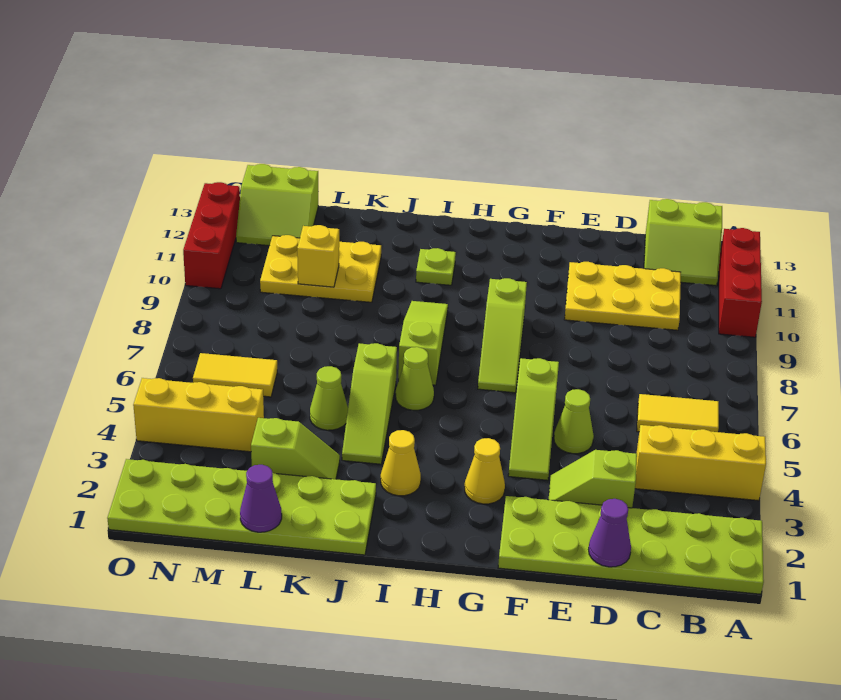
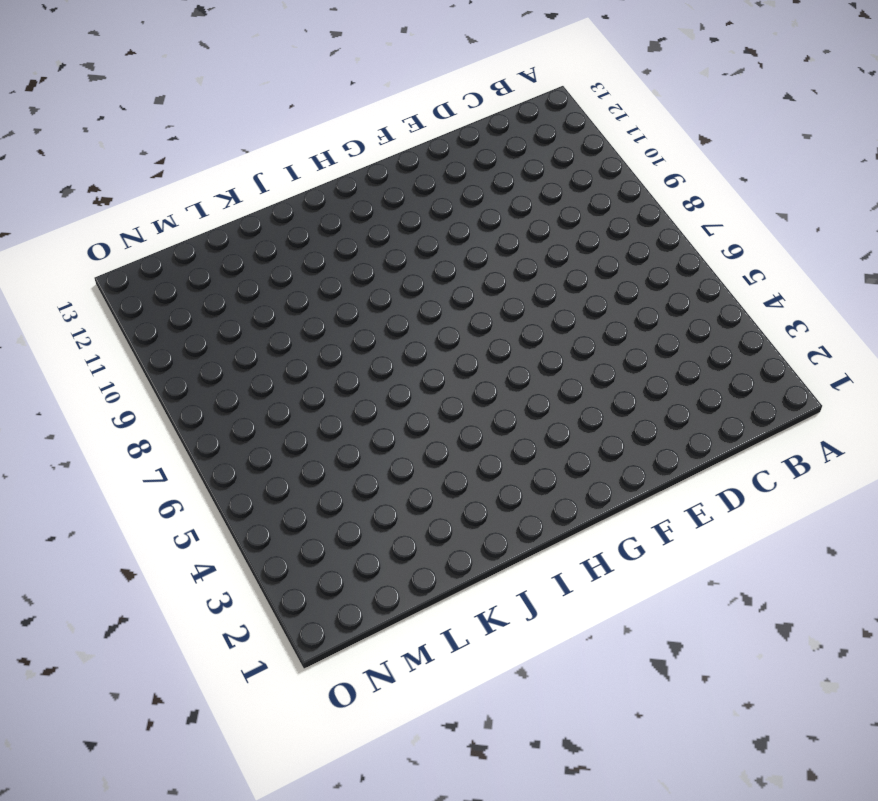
none -> lime 2x6 plate [498,496,764,594]
none -> yellow 1x3 brick [635,425,766,501]
none -> red 1x3 brick [719,228,762,337]

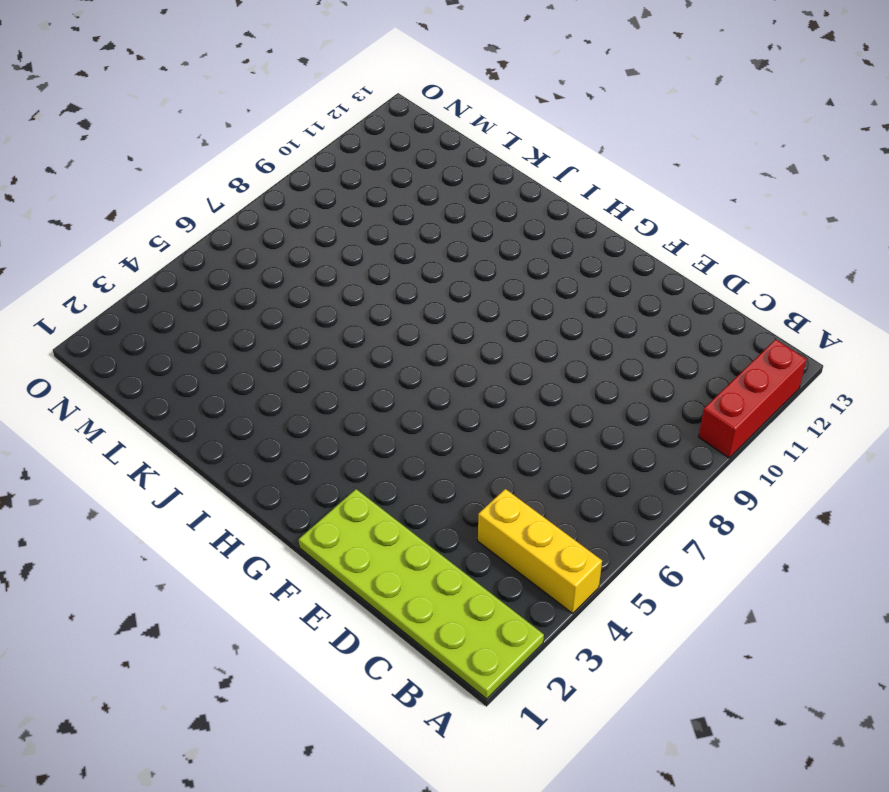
none -> yellow 1x2 tile [637,394,719,432]
none -> lime 2x2 slope [644,199,722,286]
none -> yellow 2x3 plate [564,262,681,330]

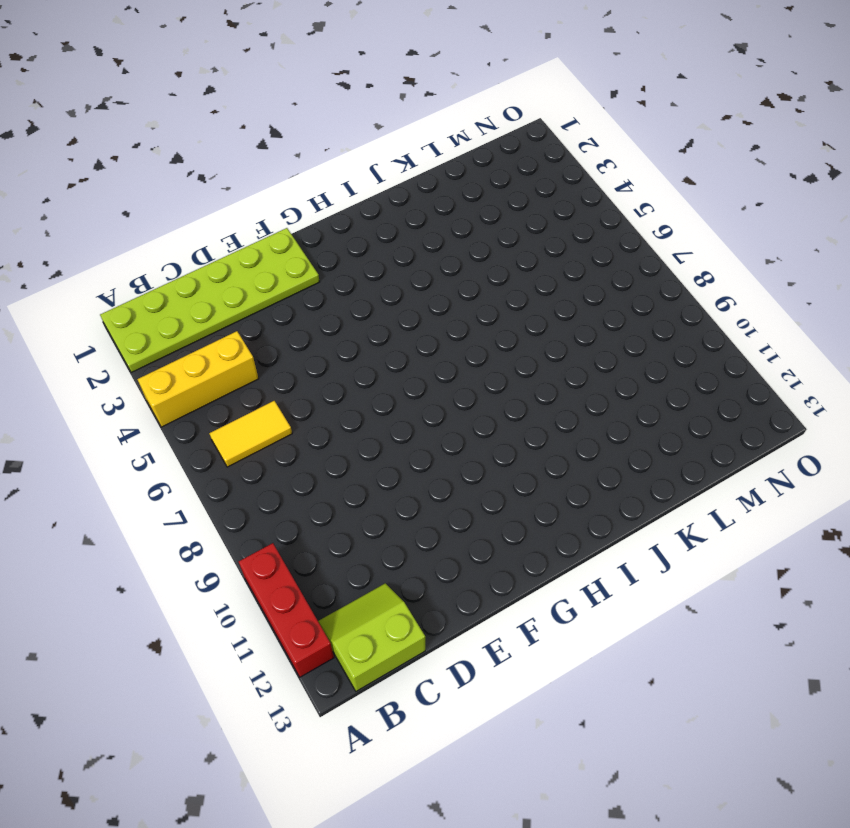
none -> yellow 2x3 plate [564,262,681,330]
none -> lime 1x2 slope [549,450,637,508]
none -> lime 1x1 cone [554,389,594,454]

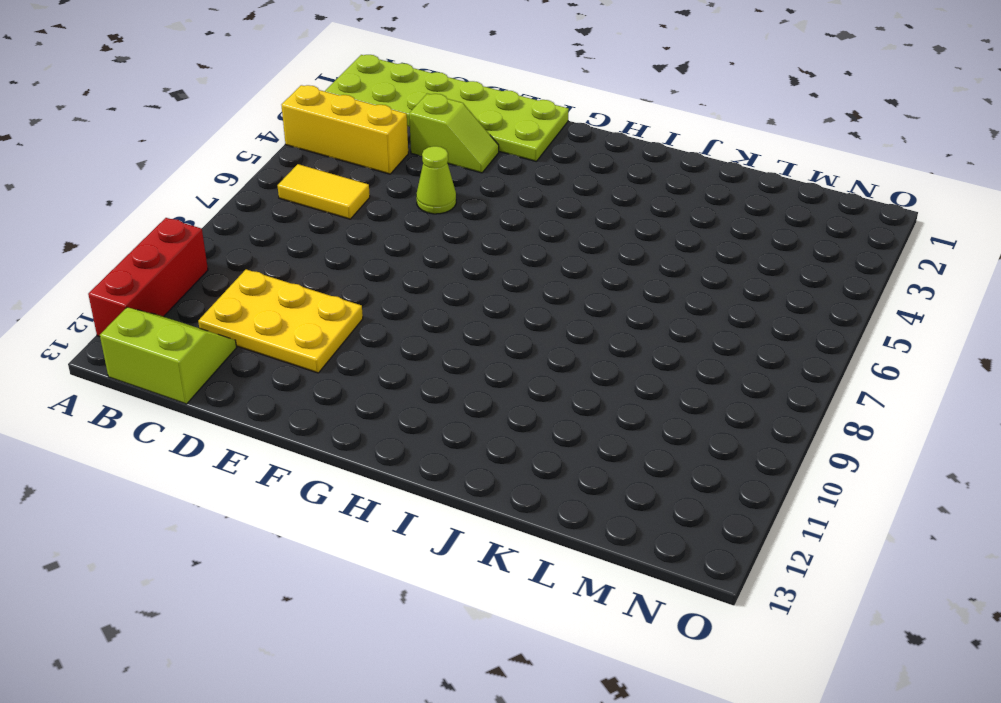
none -> lime 1x3 slope [508,358,559,480]
none -> yellow 1x1 cone [465,438,505,504]
none -> lime 1x3 slope [478,278,527,393]

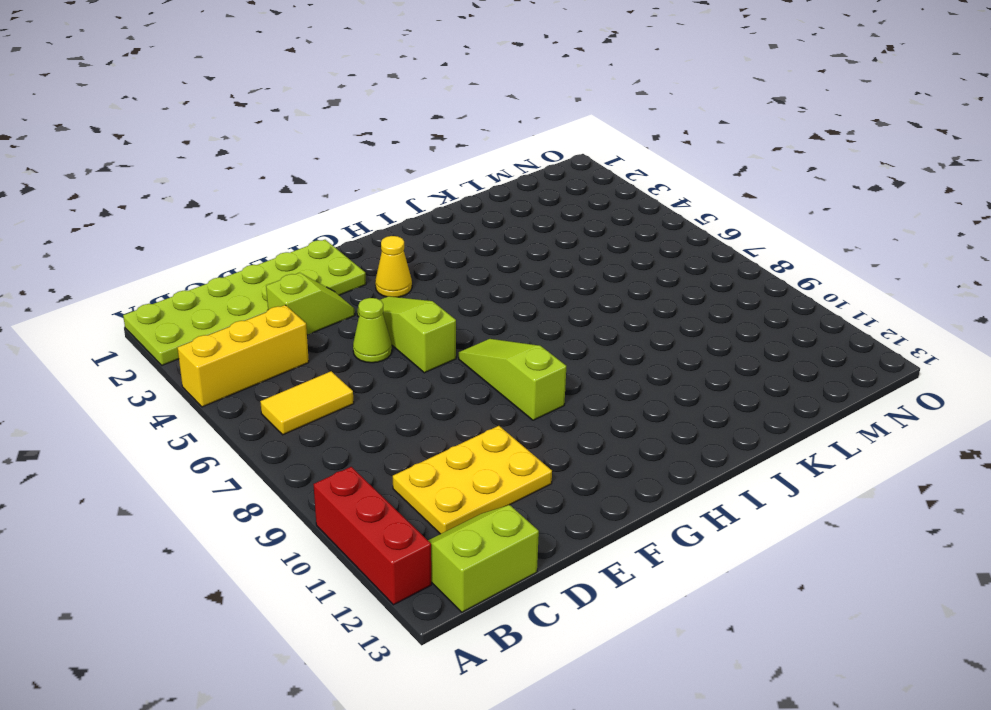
none -> yellow 1x1 cone [381,430,421,496]
none -> lime 1x1 cone [396,347,434,410]
none -> lime 1x3 slope [398,301,448,385]

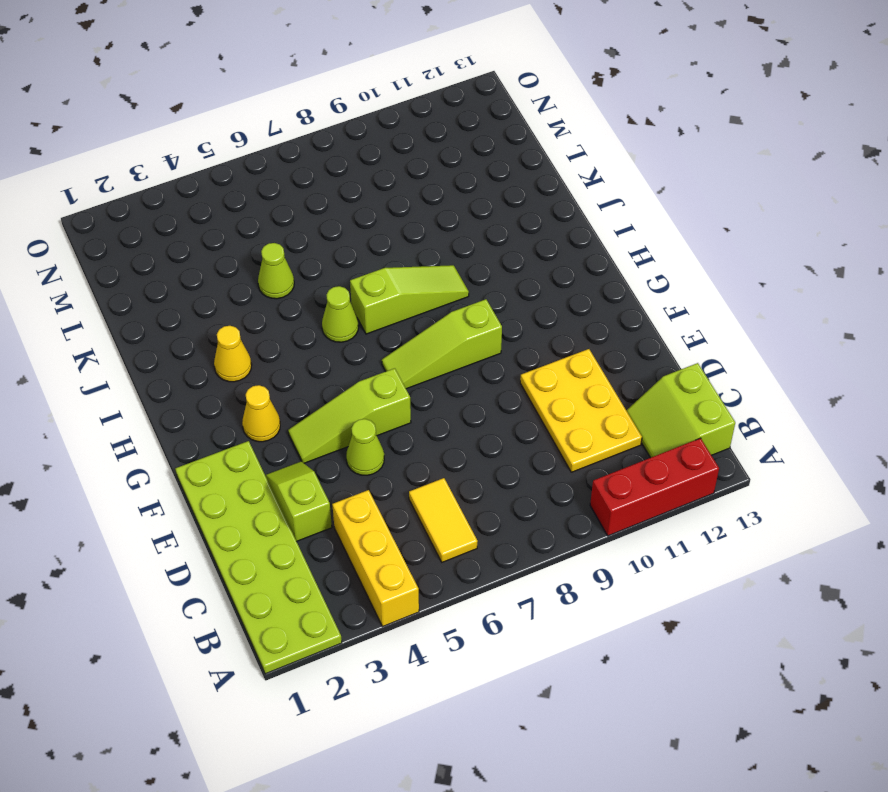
none -> lime 1x1 plate [416,248,456,285]
none -> lime 2x6 plate [107,459,376,555]
none -> lime 1x3 slope [342,343,397,464]

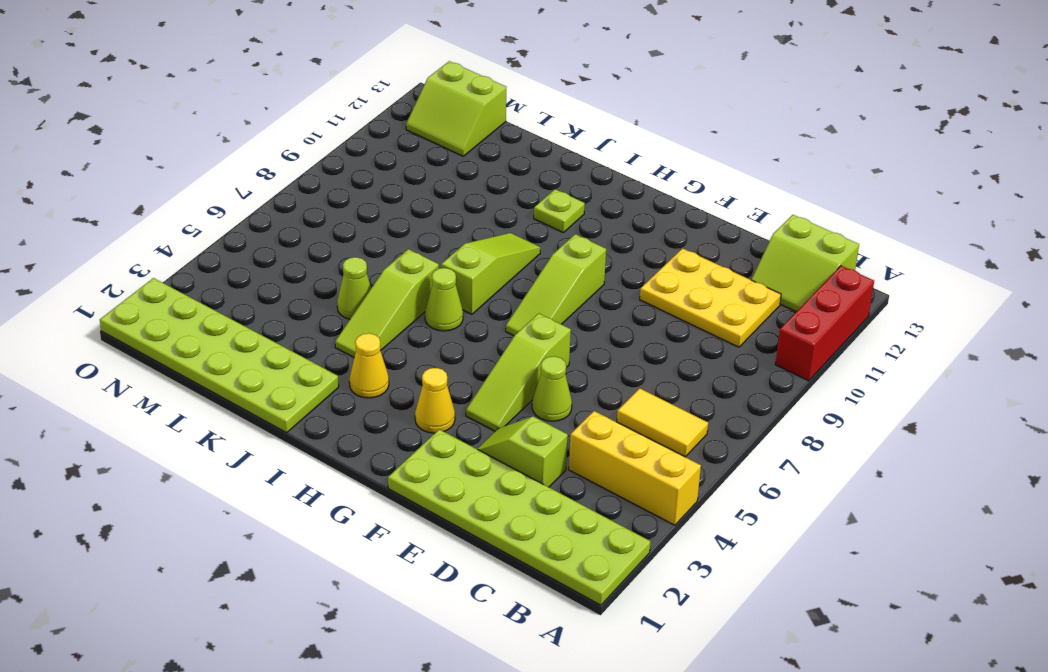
none -> lime 1x2 slope [251,418,340,479]
none -> yellow 2x3 plate [260,235,381,302]
none -> yellow 1x3 brick [133,378,264,452]

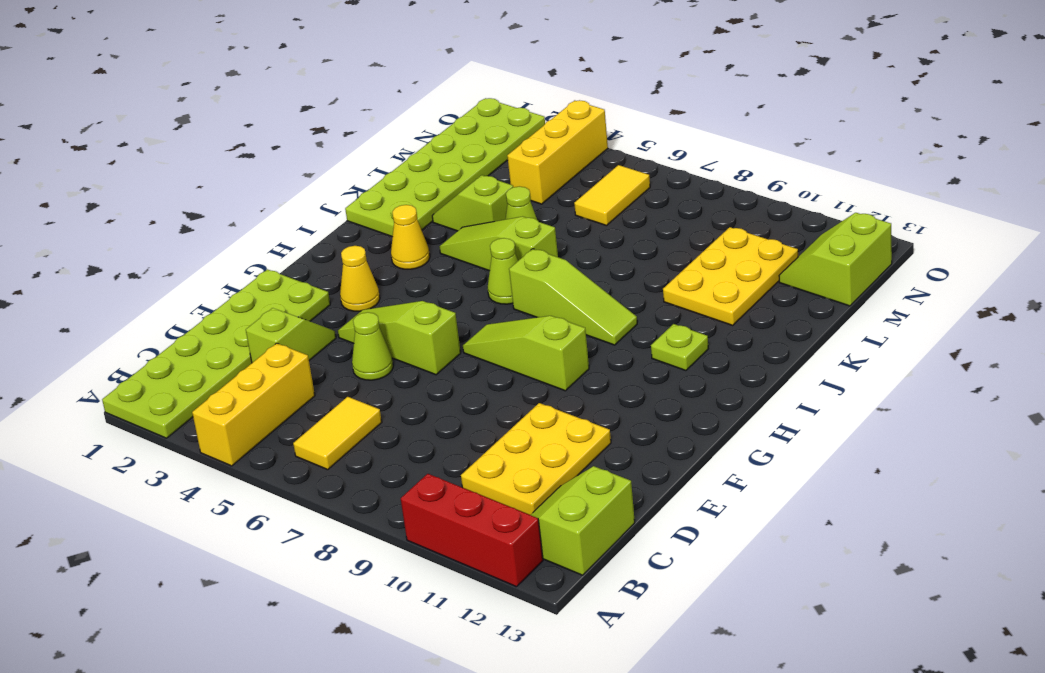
lime 1x2 slope [432,175,513,231] -> lime 1x2 slope turned to [251,418,340,479]
none -> red 1x3 brick [183,182,240,289]
none -> purple 1x1 cone [589,499,631,567]
none -> purple 1x1 cone [240,465,282,532]

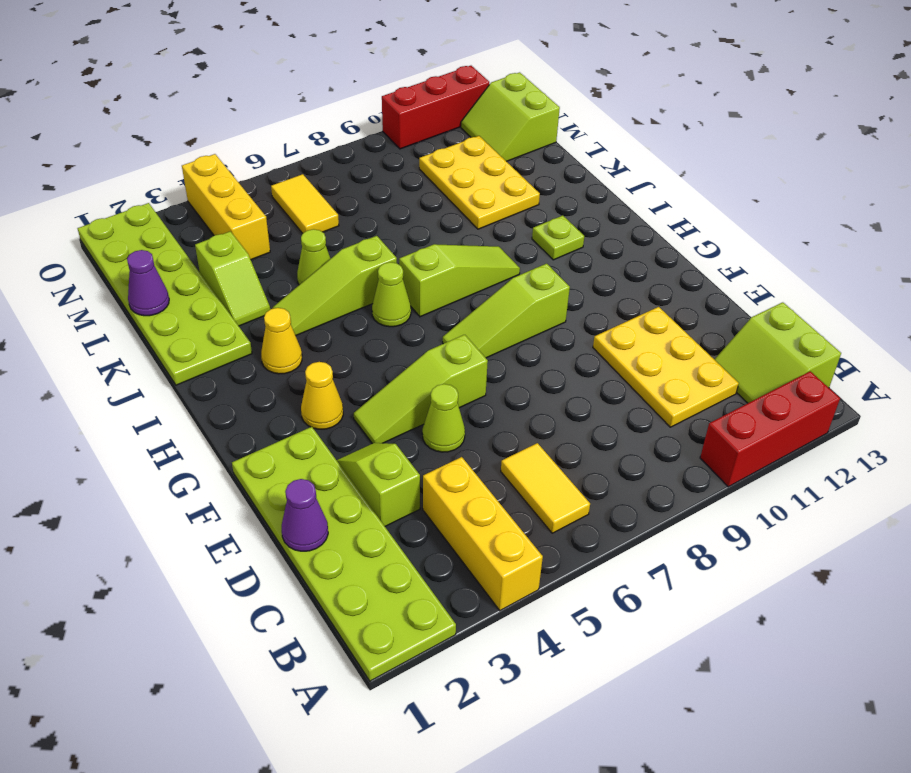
none -> yellow 1x1 brick [297,225,339,287]

